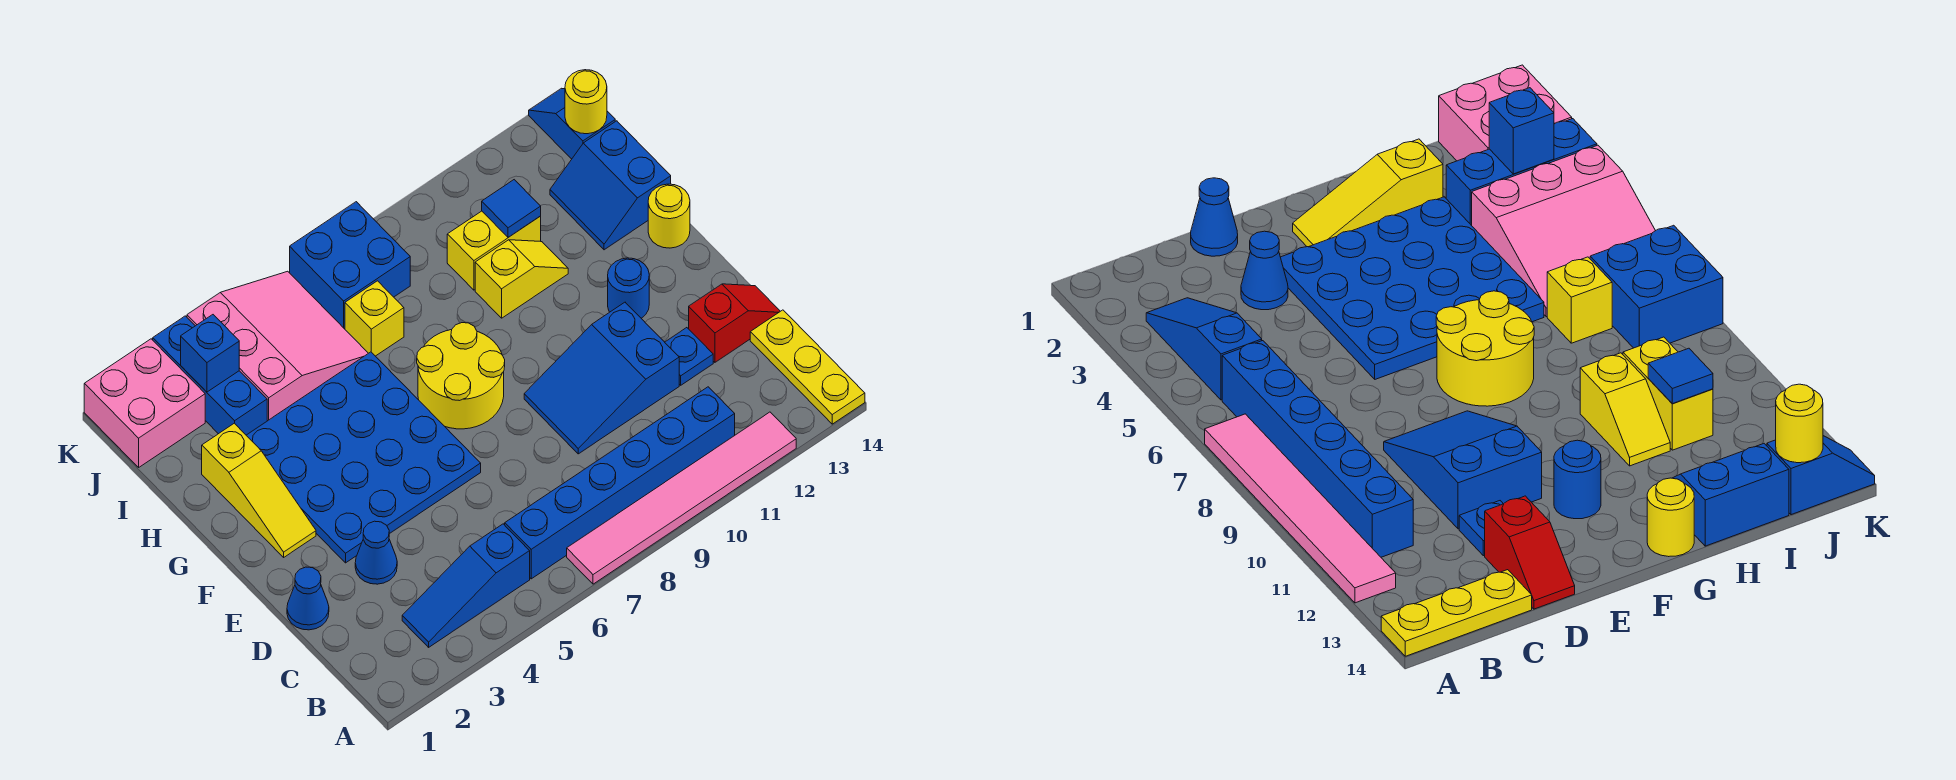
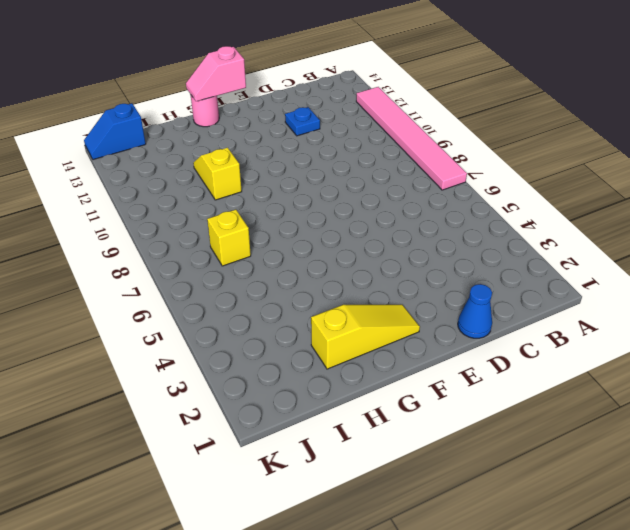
pink 1x2 slope [186,46,246,101] -> none
pink 1x1 round brick [190,94,219,127] -> yellow 1x1 round brick [648,184,690,248]
none -> yellow 1x3 plate [750,310,865,424]
none -> blue 1x3 slope [402,524,530,647]
none -> blue 1x6 brick [505,387,735,579]

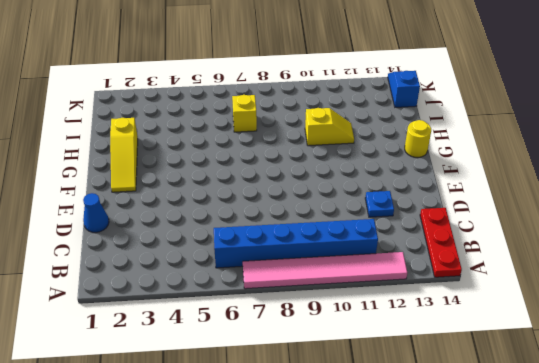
red 1x3 plate [420,208,462,277] -> yellow 1x3 plate [750,310,865,424]
none -> blue 1x3 slope [402,524,530,647]
none -> blue 1x1 cone [355,521,397,584]
none -> blue 2x3 slope [524,302,679,454]

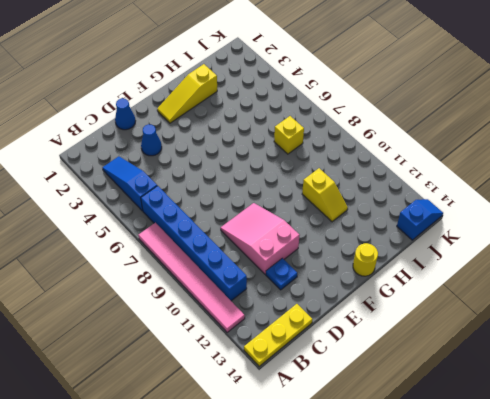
pink 2x3 slope [221,203,300,274] -> blue 2x3 slope [524,302,679,454]
none -> red 1x2 slope [689,284,780,362]
none -> blue 4x4 plate [246,352,481,563]
none -> yellow 2x2 round brick [417,323,505,429]

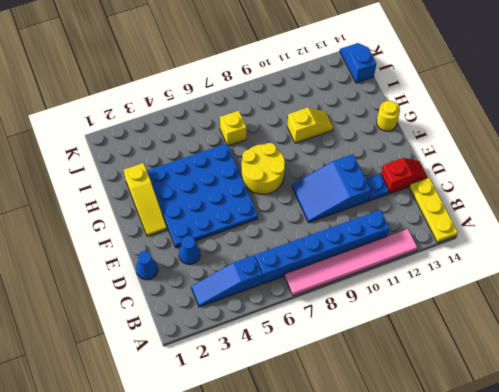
none -> blue 1x1 round brick [608,258,649,318]
none -> blue 2x2 slope [550,121,671,250]
none -> blue 1x3 brick [153,316,267,435]

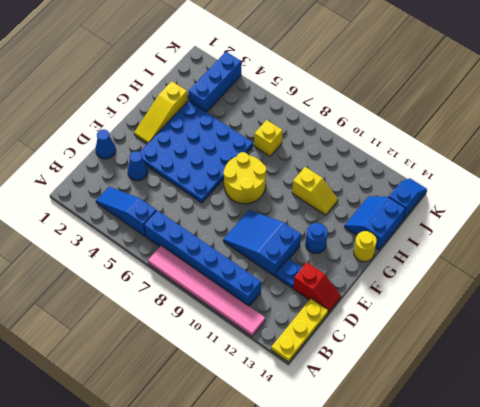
none -> pink 3x3 slope [187,271,368,421]
none -> yellow 1x2 brick [447,211,541,290]
none -> pink 2x2 brick [84,339,205,467]

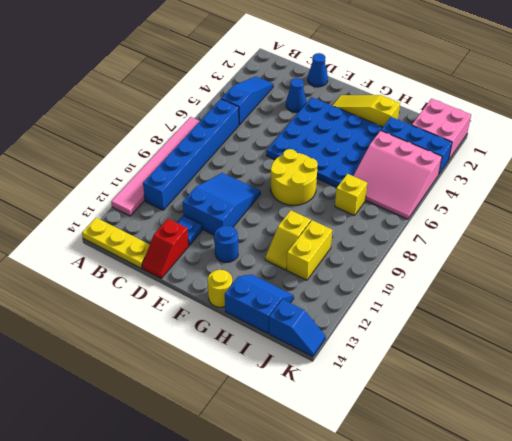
none -> blue 2x2 brick [290,202,410,329]
none -> blue 1x1 tile [482,180,541,237]
none -> blue 1x1 brick [181,315,239,392]

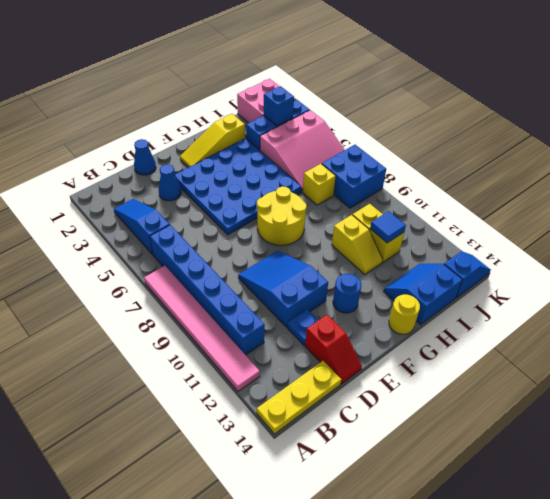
none -> yellow 1x1 round brick [565,70,607,134]

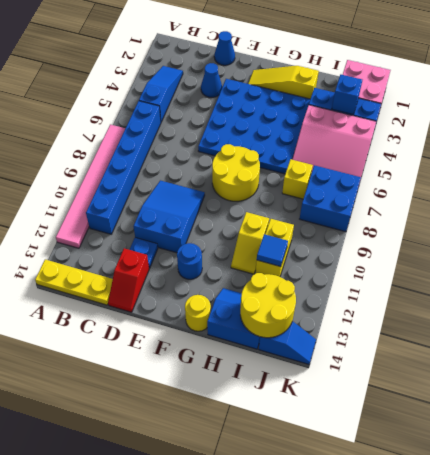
yellow 2x2 round brick [240,273,296,338] -> yellow 1x1 round brick [565,70,607,134]

